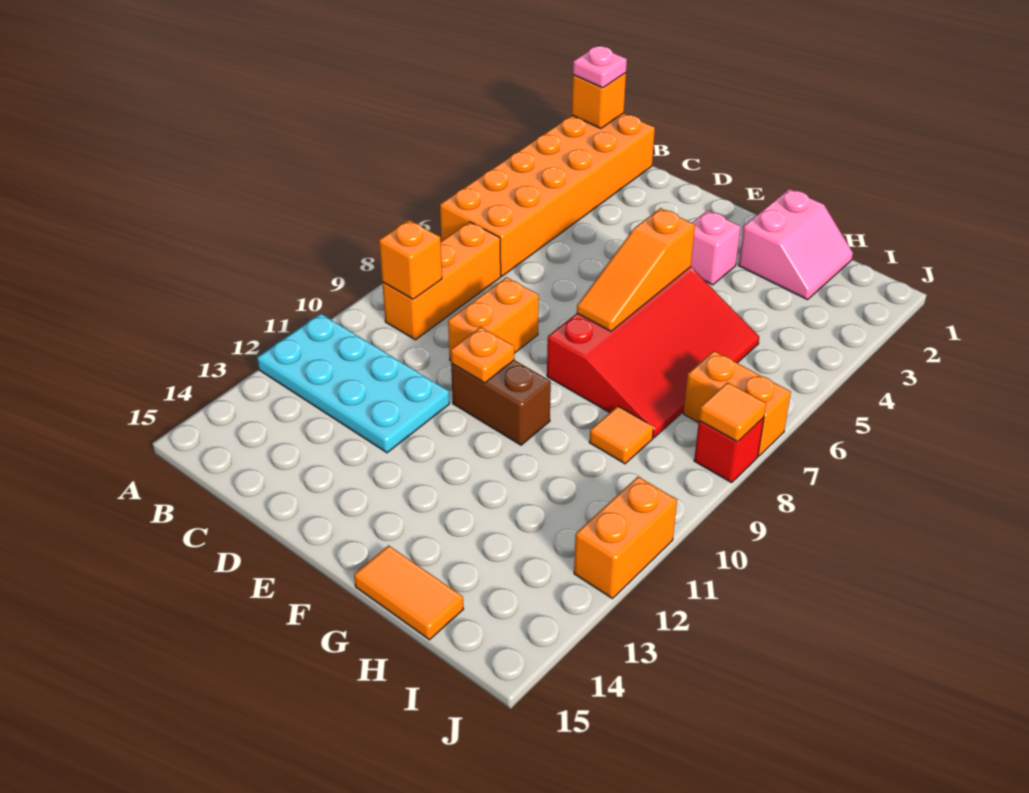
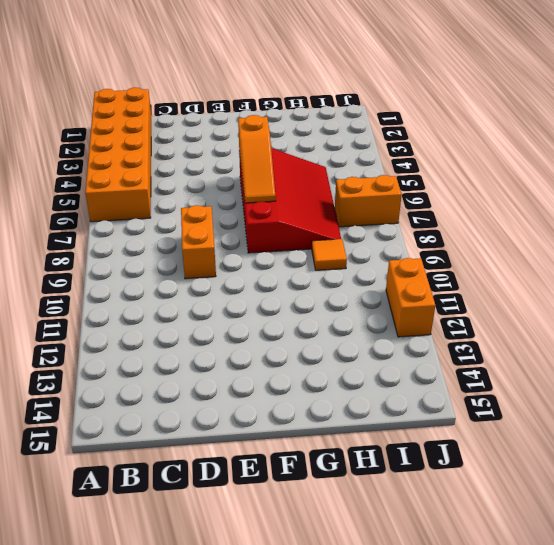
none -> cyan 2x4 plate [257,314,450,453]
none -> orange 1x3 brick [382,222,501,340]
none -> brown 1x2 brick [451,360,551,445]

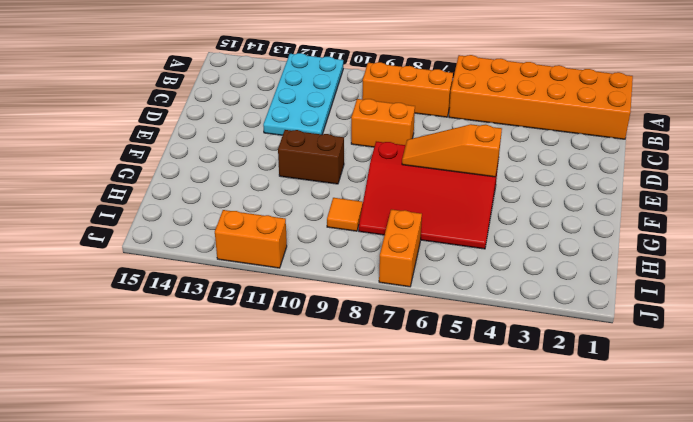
brown 1x2 brick [278,130,344,184] -> brown 1x2 brick turned to [451,360,551,445]
none -> pink 1x1 brick [691,211,741,285]
none -> pink 2x2 slope [739,189,853,300]
none -> orange 1x2 tile [354,546,463,640]

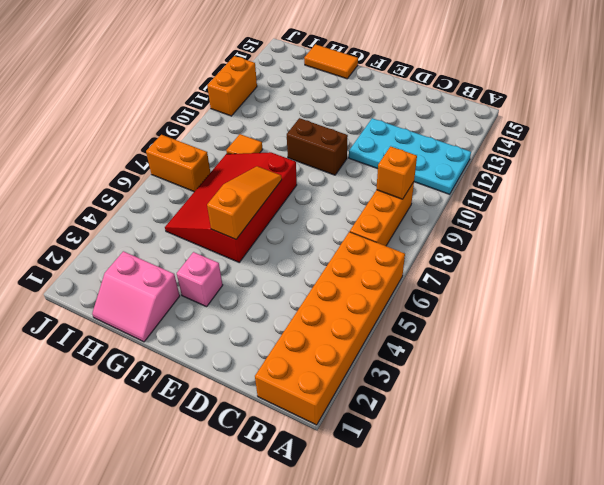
pink 2x2 slope [92,251,180,342] -> pink 2x2 slope turned to [739,189,853,300]
none -> orange 1x2 brick [448,277,539,361]
none -> red 1x1 brick [694,417,764,483]
none -> orange 1x1 brick [572,73,626,129]

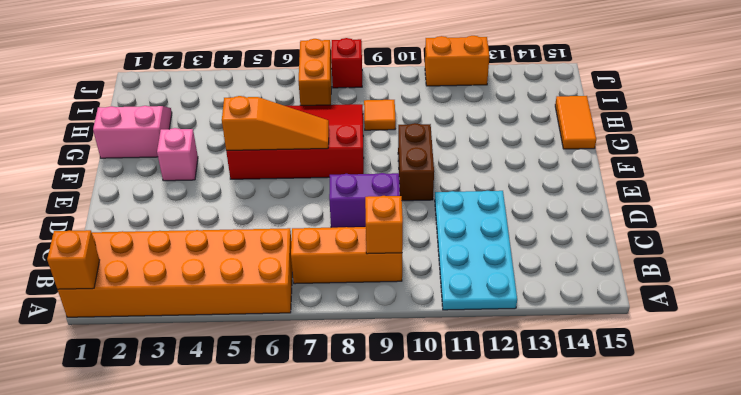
purple 1x2 brick [329,173,400,228] -> orange 1x2 brick [448,277,539,361]
none -> orange 1x1 plate [451,327,514,383]
none -> orange 1x1 tile [699,382,766,442]
none -> pink 1x1 plate [573,46,627,88]

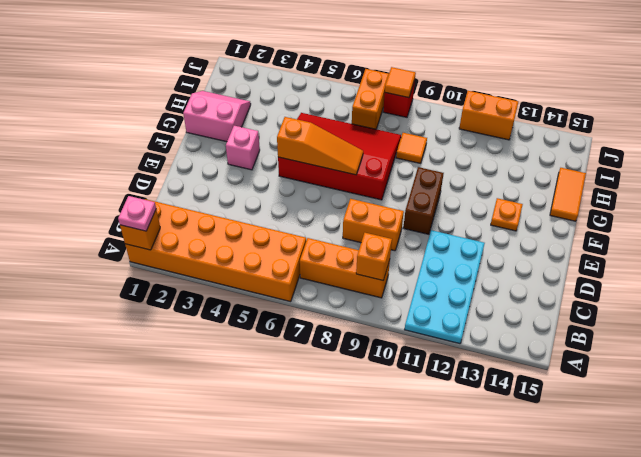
orange 1x1 plate [491,198,523,231] -> orange 1x1 plate moved to [451,327,514,383]

